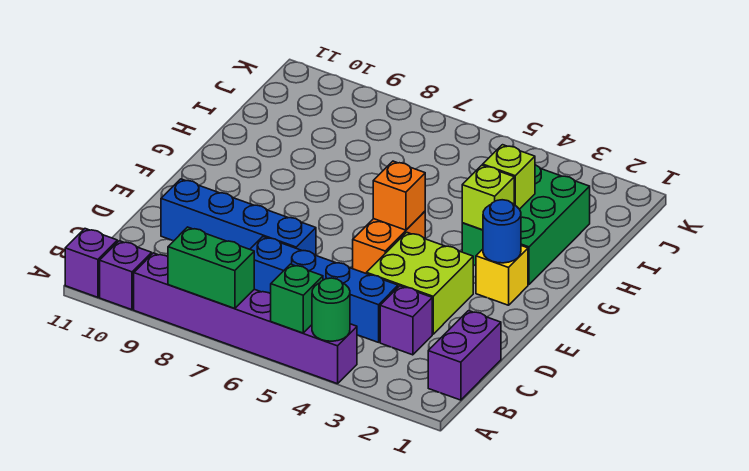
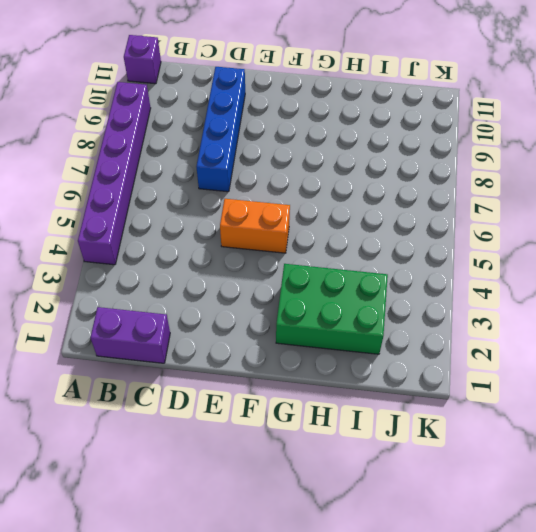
none -> purple 1x1 brick [100,241,152,310]
none -> purple 1x1 brick [380,286,432,355]
none -> blue 1x4 brick [250,237,398,342]

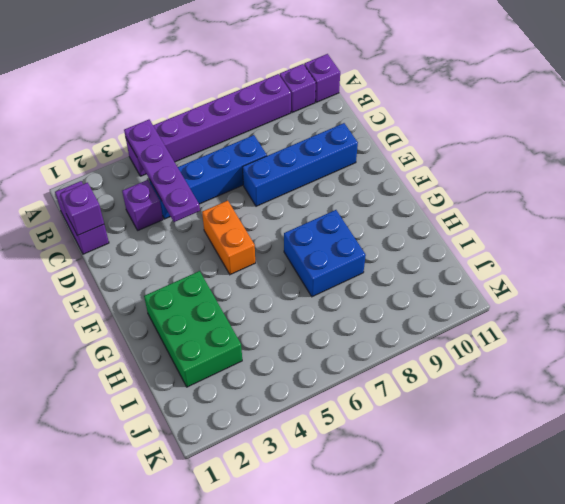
purple 1x4 plate [124,120,200,222] -> green 1x1 round brick [312,278,350,341]
purple 1x1 brick [60,183,104,236] -> none
blue 2x2 brick [284,210,366,297] -> none
none -> lime 2x2 brick [367,232,473,334]
none -> yellow 1x1 brick [476,246,528,305]
none -> green 1x1 brick [271,264,323,333]

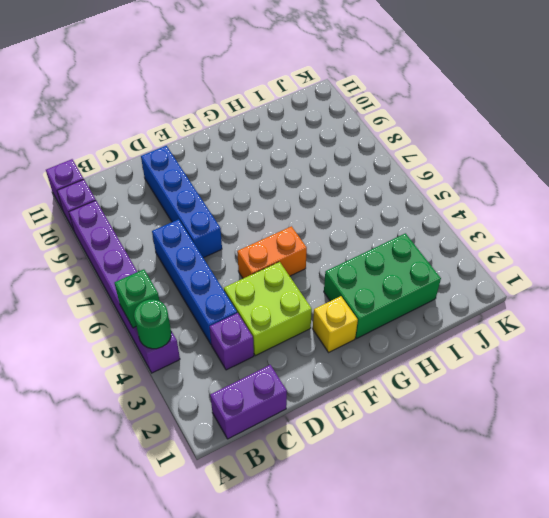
none -> green 1x2 brick [168,227,254,308]
none -> blue 1x1 round brick [483,200,521,263]
none -> orange 1x1 brick [373,161,425,230]

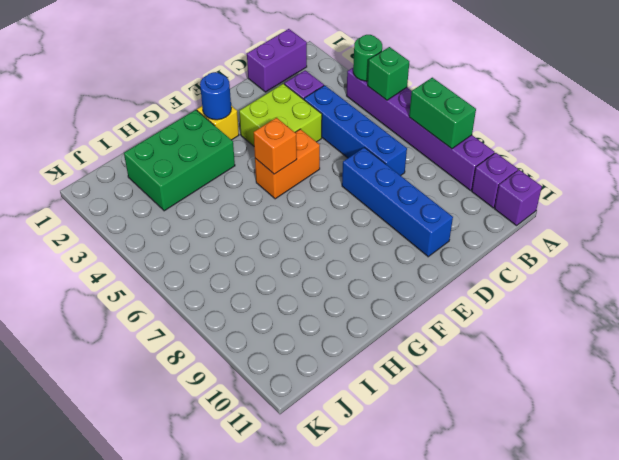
none -> lime 1x1 brick [462,165,514,230]
none -> lime 1x1 brick [483,145,535,209]

